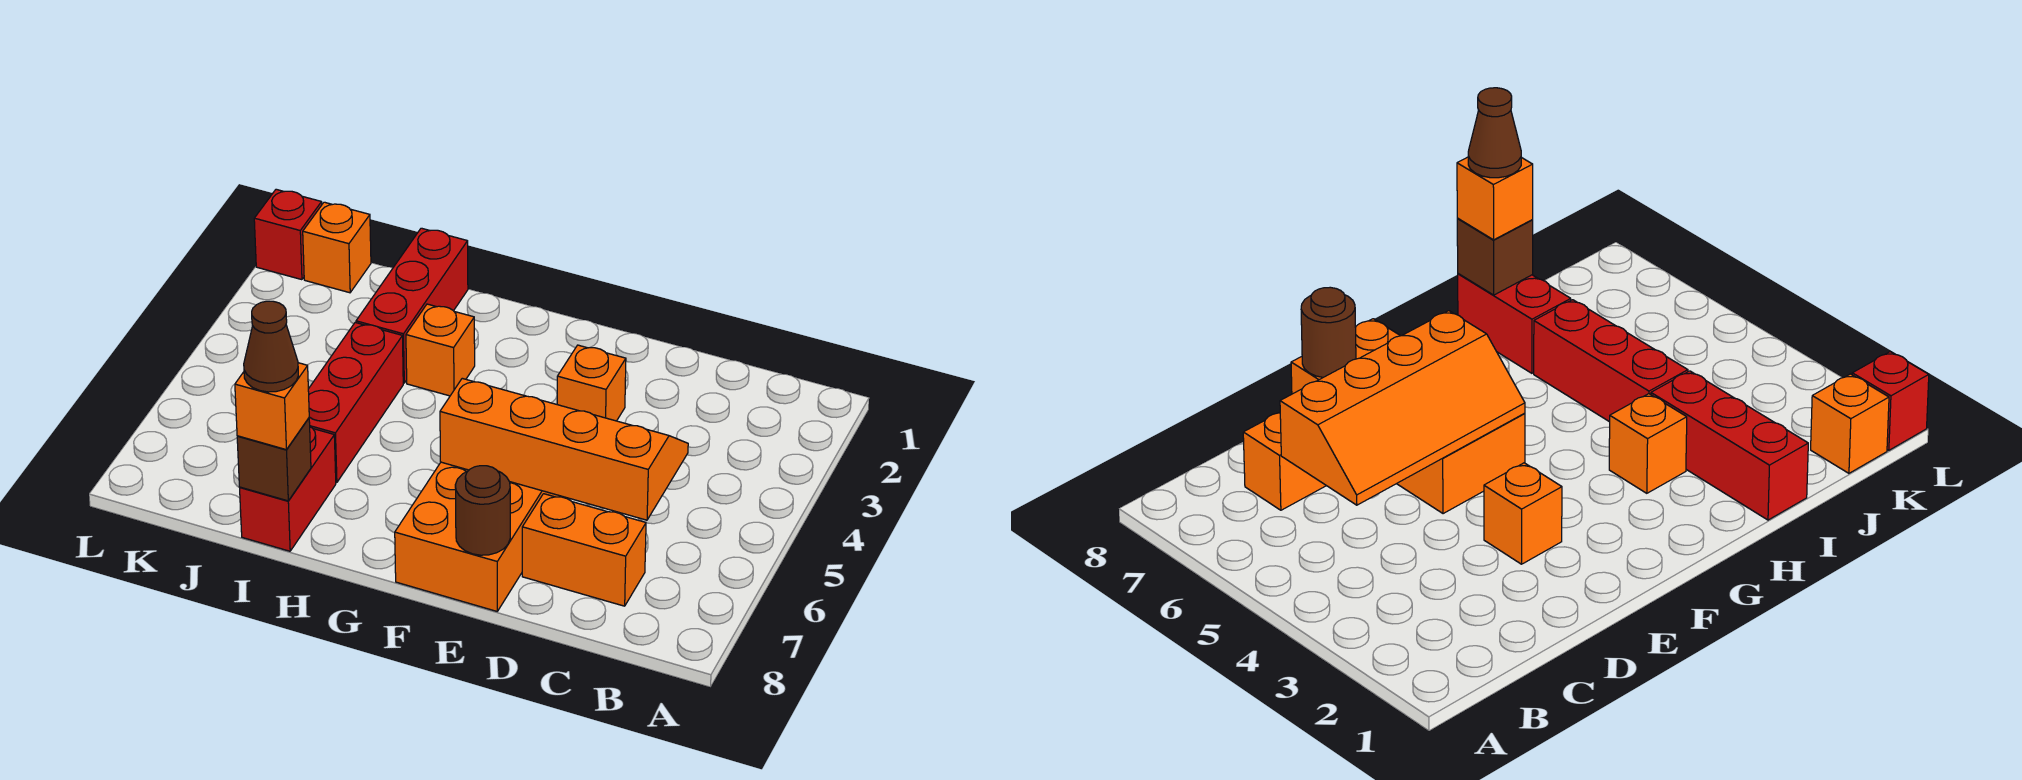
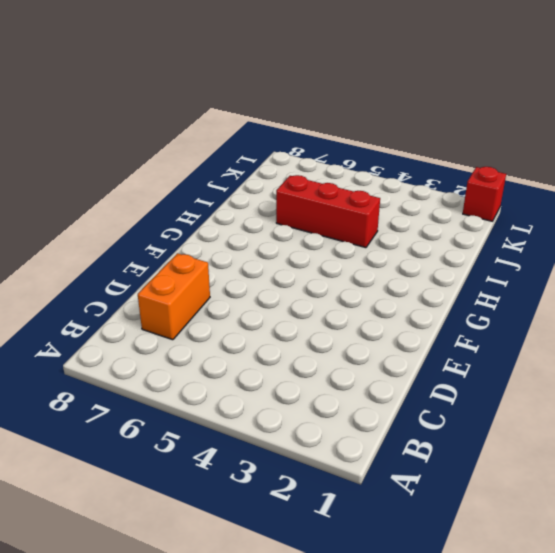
none -> orange 1x1 brick [557,345,626,421]
none -> orange 2x4 brick [395,462,568,611]
none -> orange 1x1 brick [406,304,475,396]

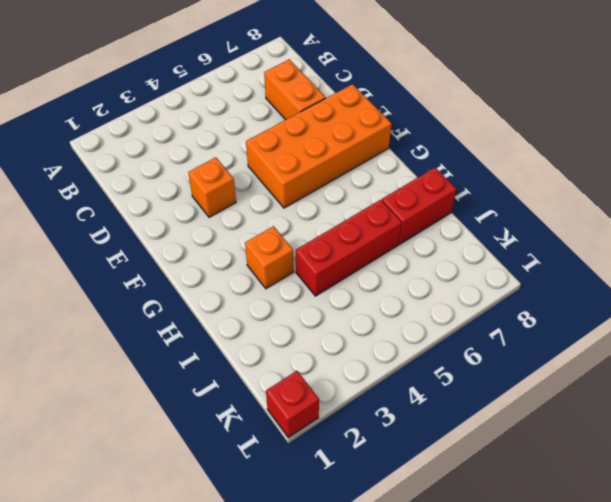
none -> red 1x3 brick [356,228,468,383]
none -> orange 1x1 brick [303,202,371,293]
none -> orange 2x4 slope [440,378,688,520]

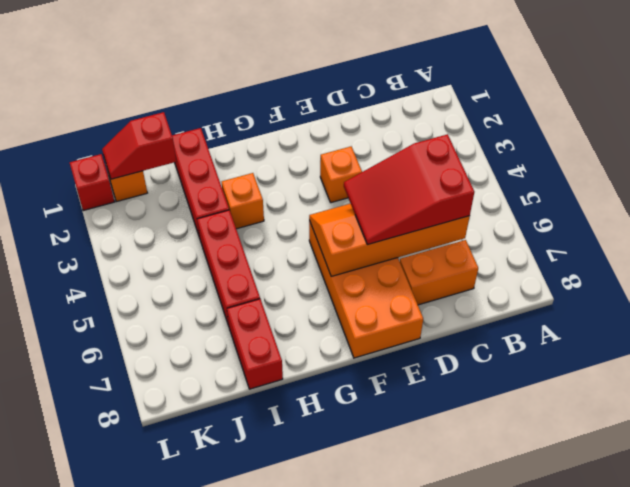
red 2x3 slope [344,134,474,245] -> none
red 1x2 slope [102,112,176,179] -> none
none -> brown 1x1 round brick [455,466,510,555]
none -> brown 1x1 brick [237,418,311,501]
none -> orange 1x1 brick [235,363,309,449]

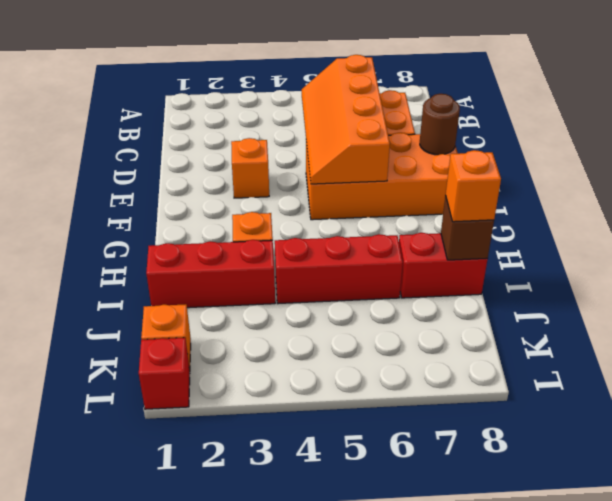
none -> brown 1x1 cone [244,301,298,392]

